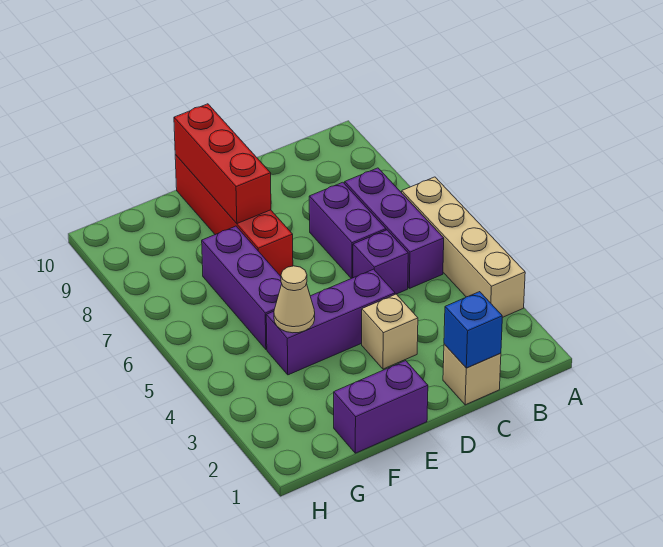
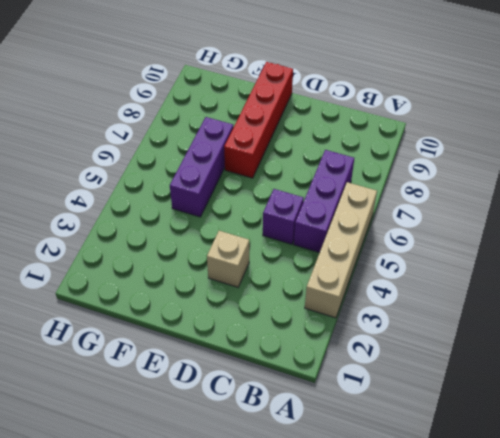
none -> tan 1x1 brick [443,344,501,405]
none -> purple 1x2 brick [309,182,386,279]
none -> purple 1x3 brick [266,269,395,375]

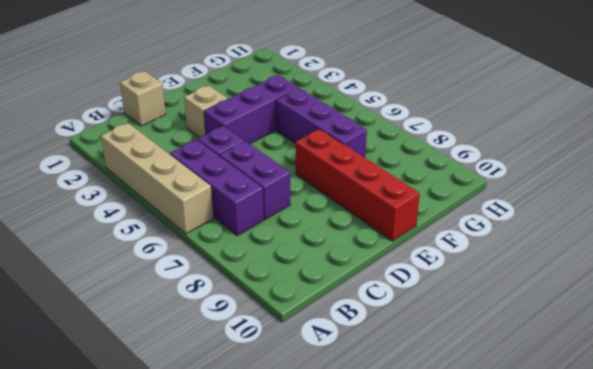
none -> purple 1x2 brick [334,361,428,453]
none -> blue 1x1 brick [444,292,502,368]
none -> red 1x3 brick [174,104,271,224]

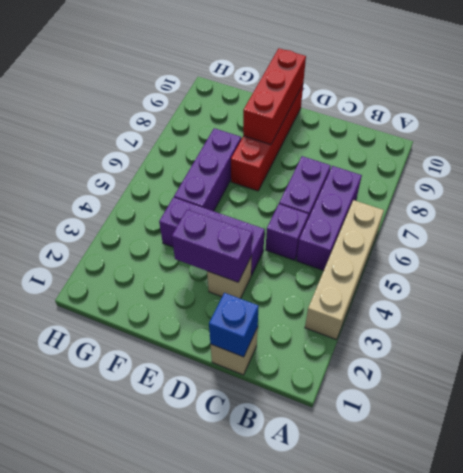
purple 1x2 brick [172,210,252,282] -> purple 1x2 brick moved to [334,361,428,453]
none -> tan 1x1 cone [274,266,315,333]

